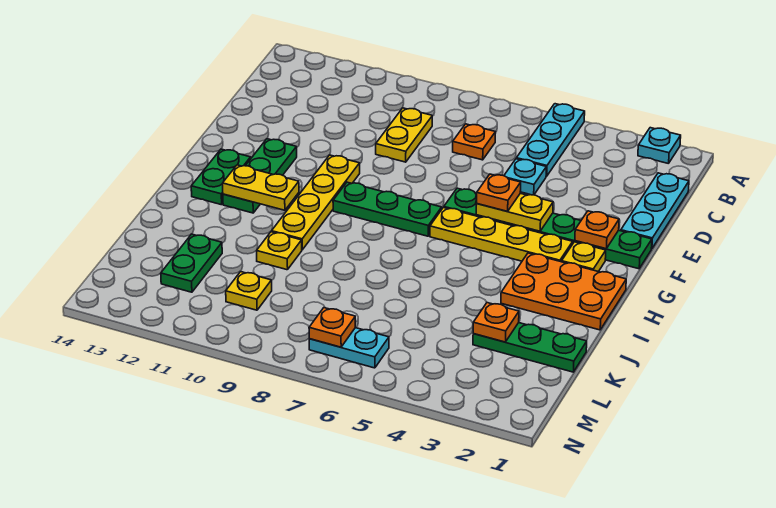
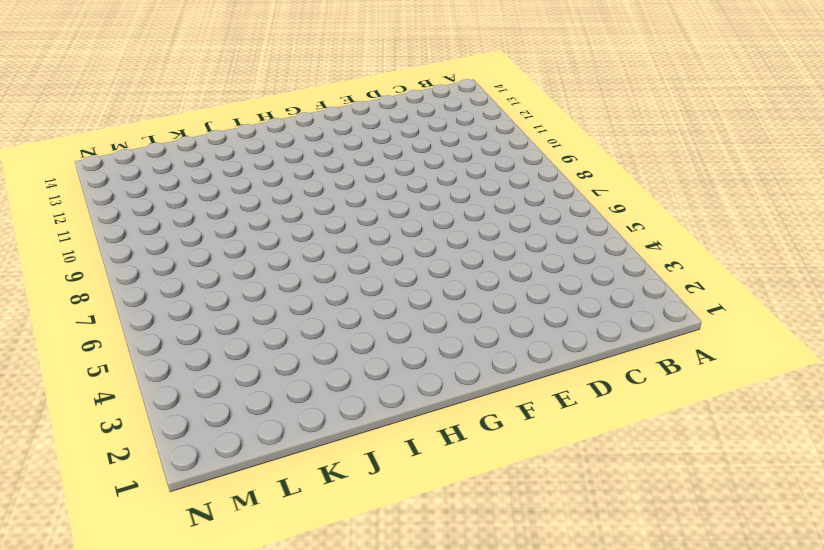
none -> cyan 1x1 plate [638,128,681,164]
none -> cyan 1x3 plate [516,104,585,176]
none -> cyan 1x3 plate [621,173,689,249]

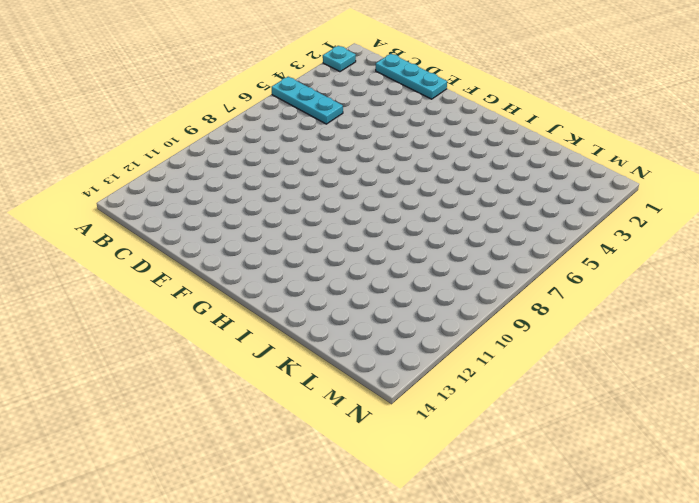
none -> orange 1x1 plate [453,124,496,160]
none -> yellow 1x2 plate [376,108,432,162]
none -> cyan 1x1 plate [504,159,546,195]

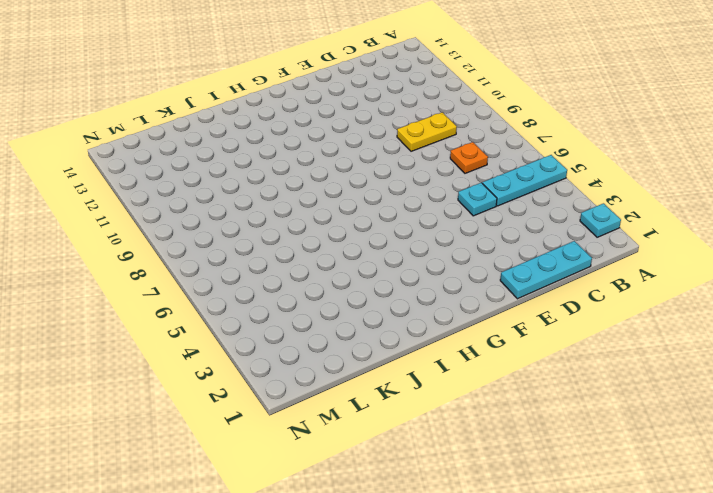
none -> green 1x6 plate [444,188,652,269]
none -> yellow 1x4 plate [272,155,360,250]
none -> green 1x3 plate [223,139,297,213]

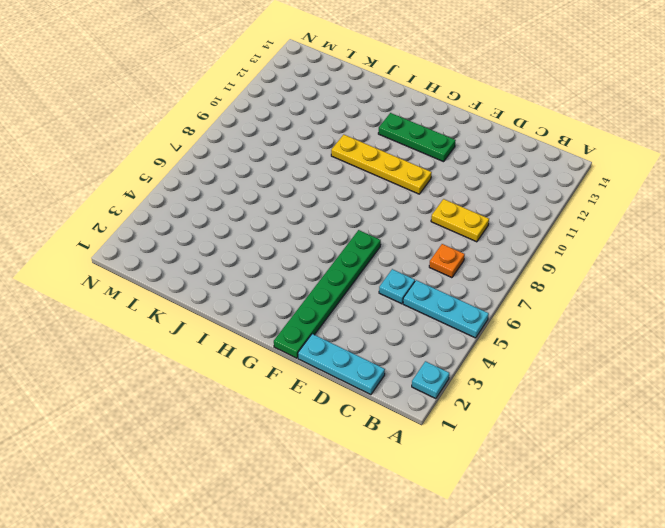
none -> yellow 1x1 plate [562,242,606,272]
none -> yellow 1x4 plate [430,208,573,262]
none -> green 1x3 plate [333,182,442,236]

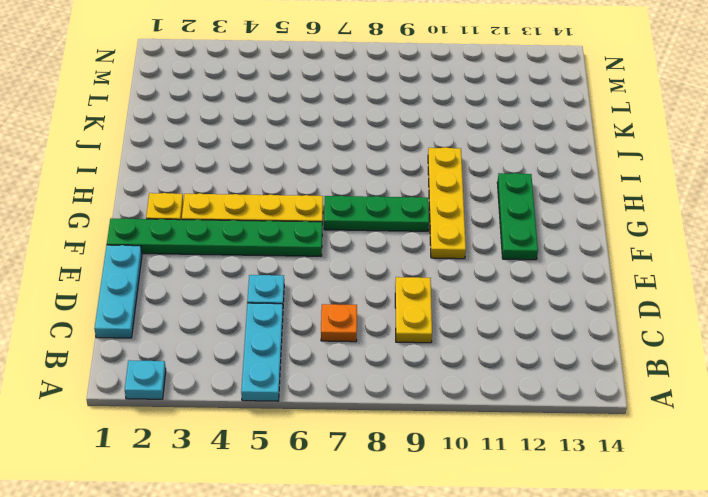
none -> green 1x2 plate [191,149,251,205]
none -> orange 2x3 plate [501,253,626,330]
none -> yellow 1x1 plate [257,232,302,270]

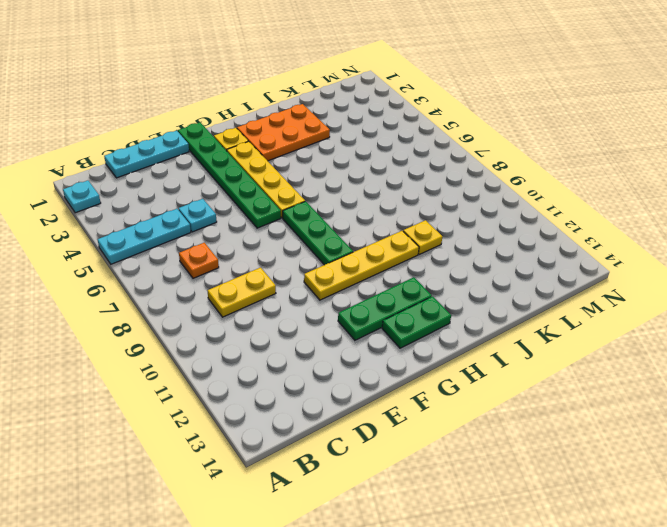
orange 2x3 plate [237,104,330,161] -> orange 2x3 plate turned to [501,253,626,330]
none -> green 1x3 plate [473,323,587,372]
none -> green 1x2 plate [161,234,222,292]
none -> yellow 1x1 plate [226,272,272,310]

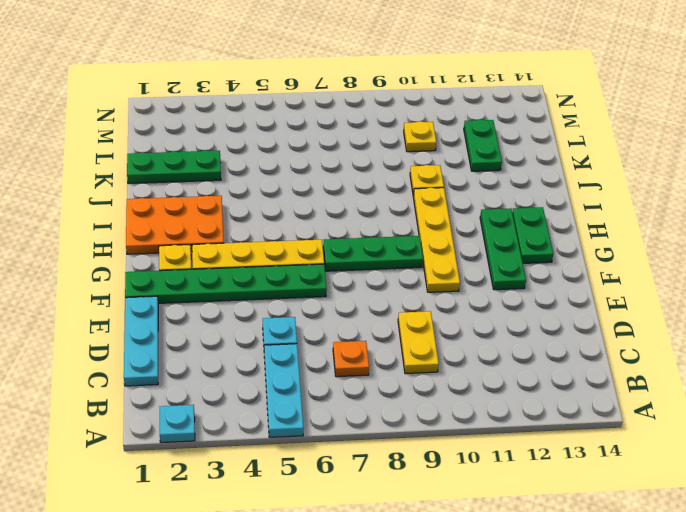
none -> cyan 1x2 plate [309,328,389,368]
none -> orange 1x1 plate [575,211,619,249]
none -> yellow 1x2 plate [476,193,553,231]

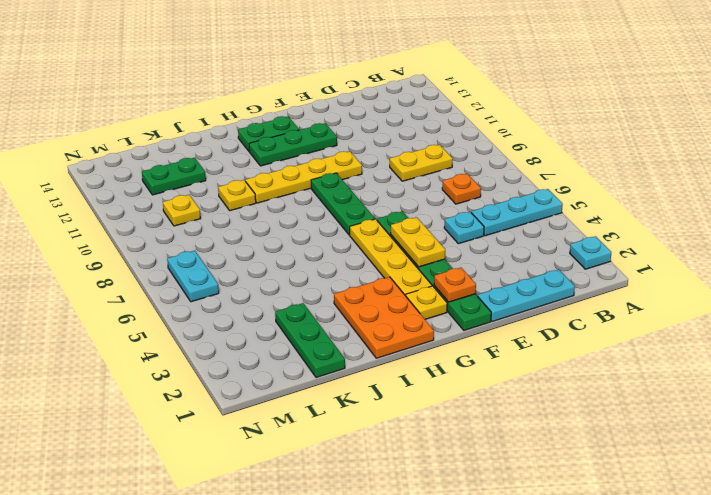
none -> yellow 1x2 plate [223,165,299,210]
none -> orange 1x1 plate [473,303,519,342]
none -> orange 1x1 plate [309,308,355,347]

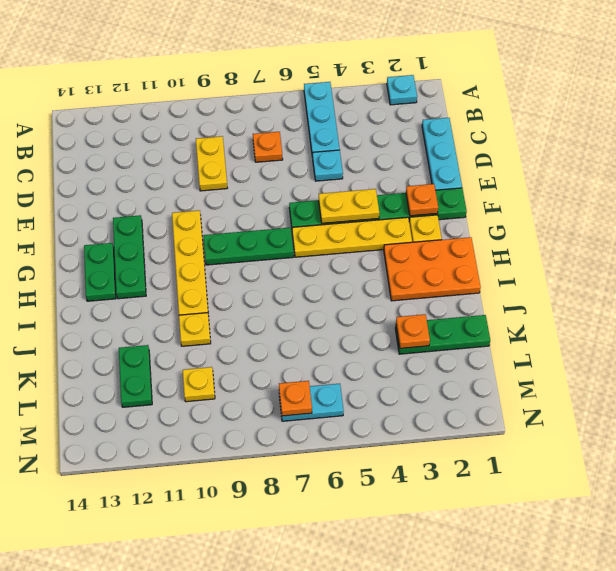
none -> yellow 1x2 plate [223,165,299,210]
none -> orange 1x1 plate [477,174,521,211]

